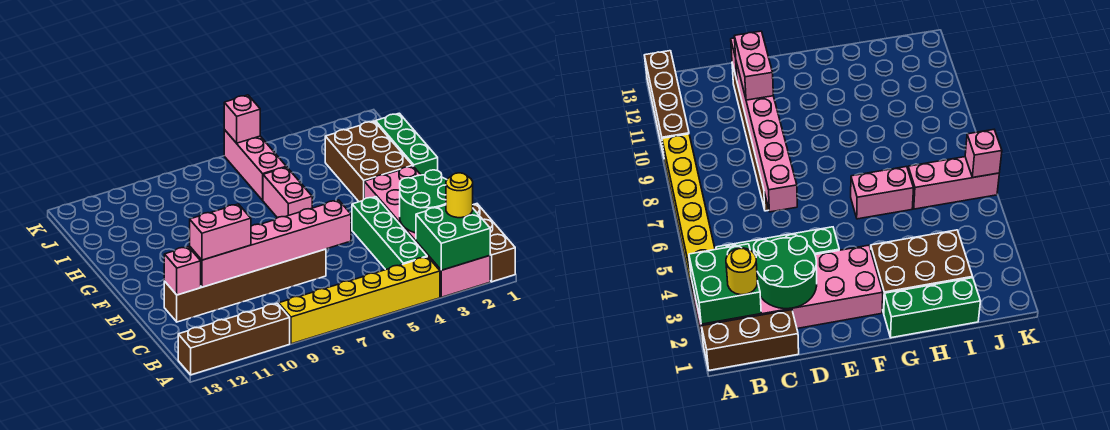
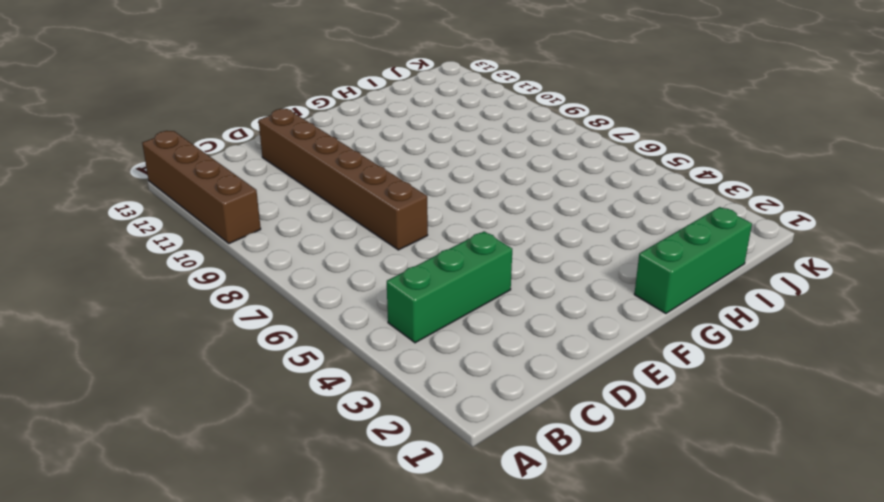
green 1x3 brick [387,231,512,343] -> green 1x4 brick [352,197,427,270]
none -> brown 1x3 brick [473,204,515,282]
none -> pink 2x6 brick [364,166,490,297]
none -> yellow 1x6 brick [279,257,440,344]

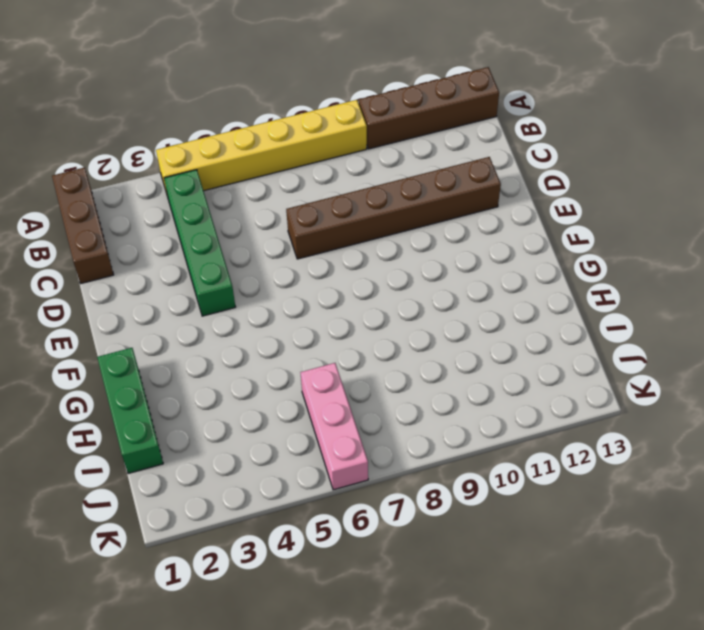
none -> pink 2x6 brick [364,166,490,297]
none -> brown 2x3 brick [325,121,413,202]
none -> pink 1x2 brick [263,167,312,218]

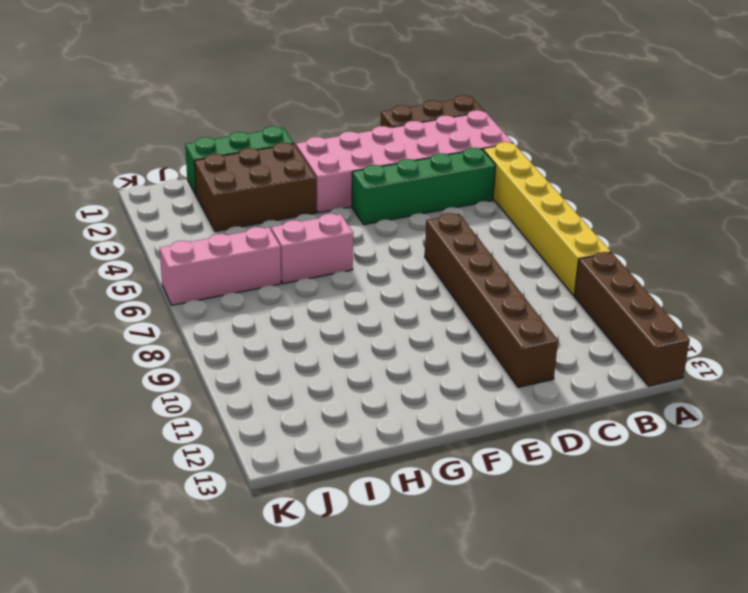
none -> green 2x2 brick [416,205,490,270]
none -> green 2x2 round brick [400,170,447,233]
none -> pink 1x6 brick [190,200,351,287]

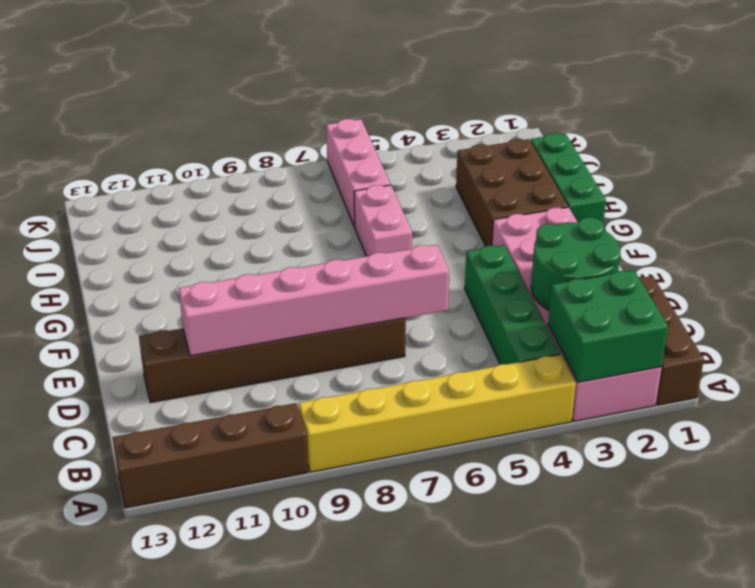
none -> pink 1x1 brick [164,247,201,295]
none -> pink 1x1 brick [224,95,260,143]
none -> yellow 1x1 round brick [446,173,473,218]

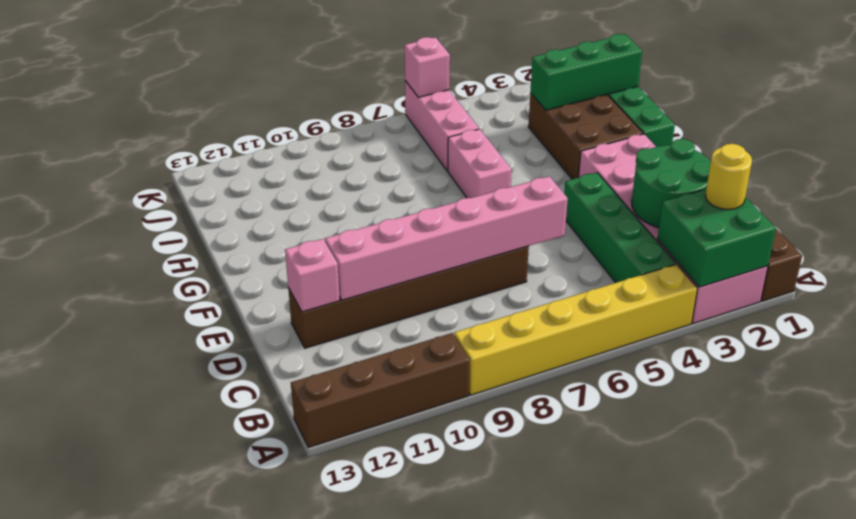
green 1x3 brick [530,34,642,110] -> none
none -> pink 1x2 brick [190,204,251,260]

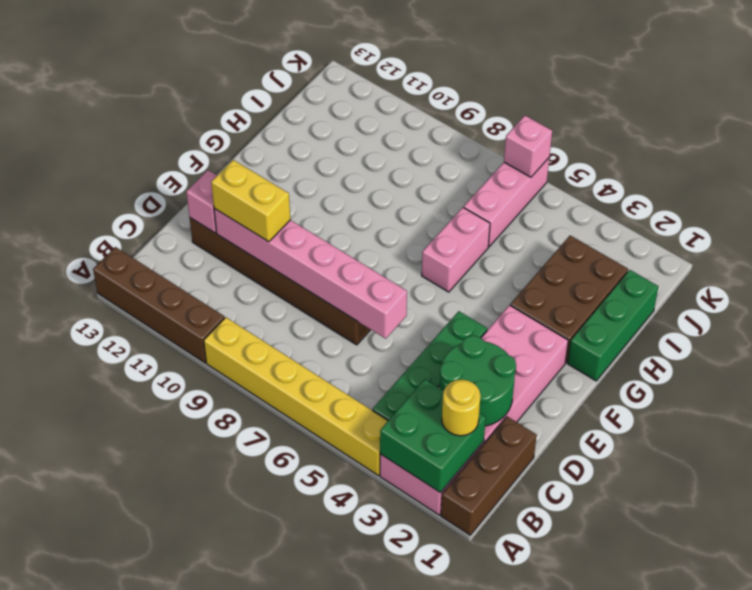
yellow 1x2 brick [211,160,290,242] -> pink 1x2 brick [190,204,251,260]

